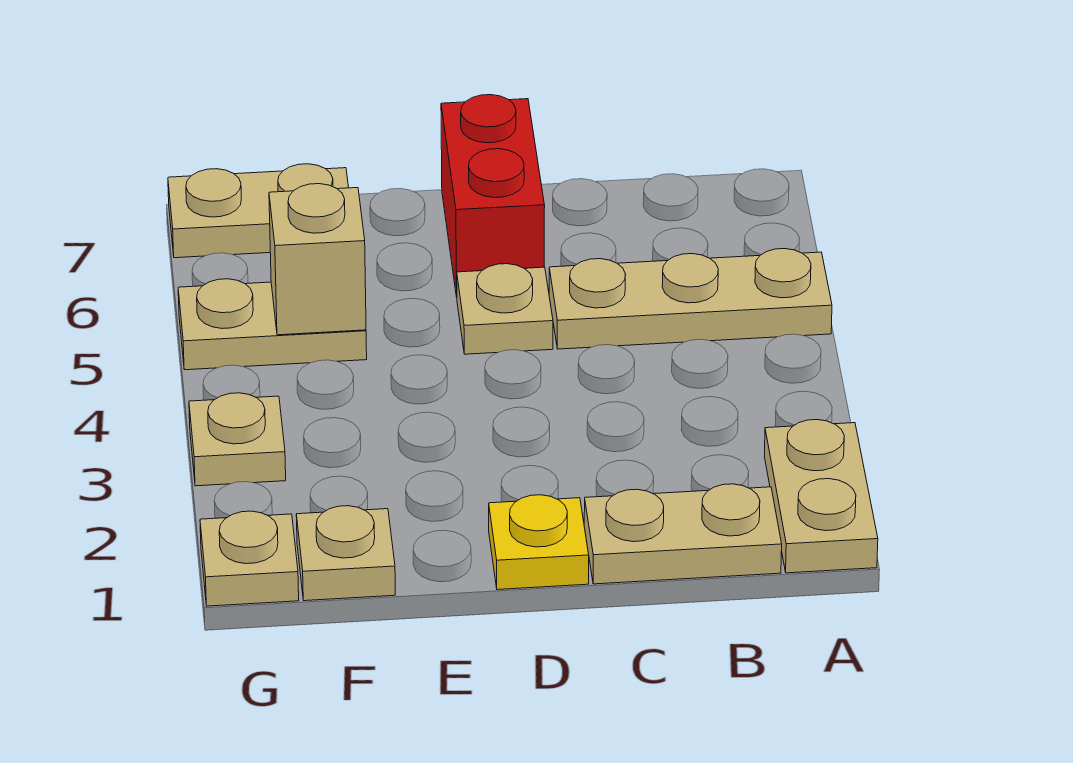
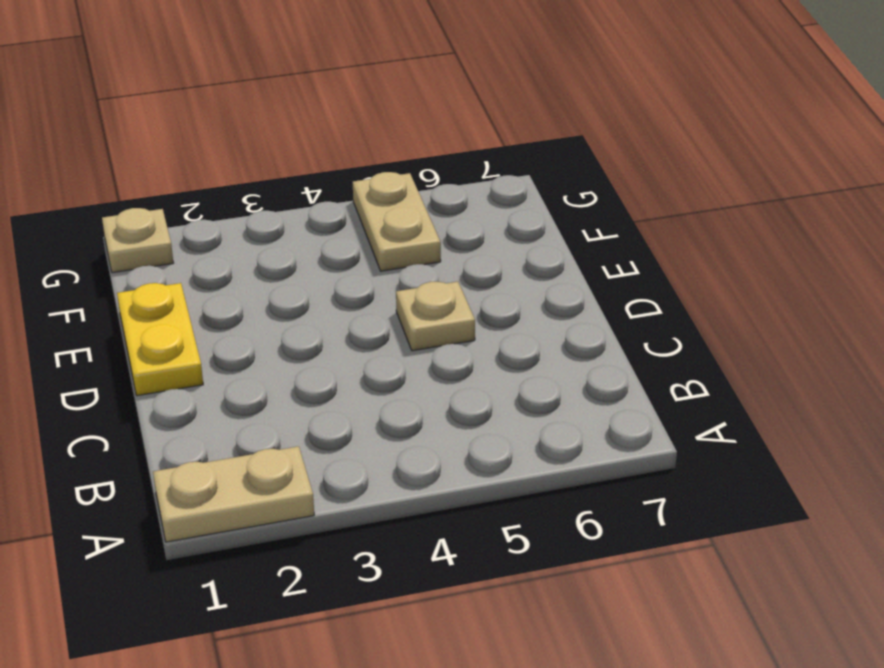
yellow 1x2 plate [117,283,203,396] -> yellow 1x1 plate [489,495,589,590]
none -> tan 1x3 plate [549,249,832,349]
none -> tan 1x2 plate [584,484,782,584]
none -> red 1x2 brick [441,95,545,297]

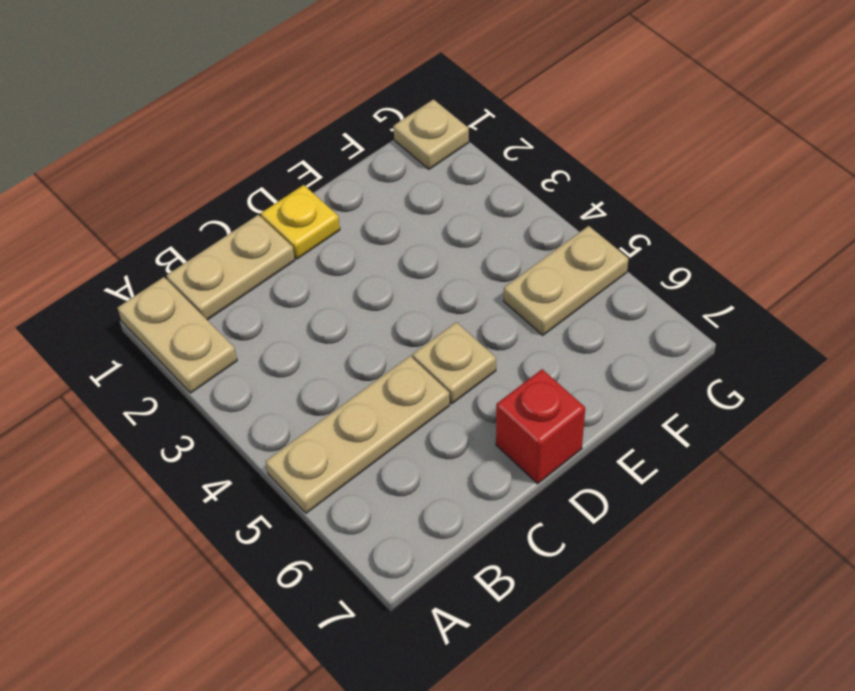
red 1x1 brick [496,369,585,484] -> red 1x2 brick [441,95,545,297]
none -> tan 1x1 plate [296,506,395,601]
none -> tan 1x2 plate [168,164,349,258]
none -> tan 1x1 plate [189,393,286,486]

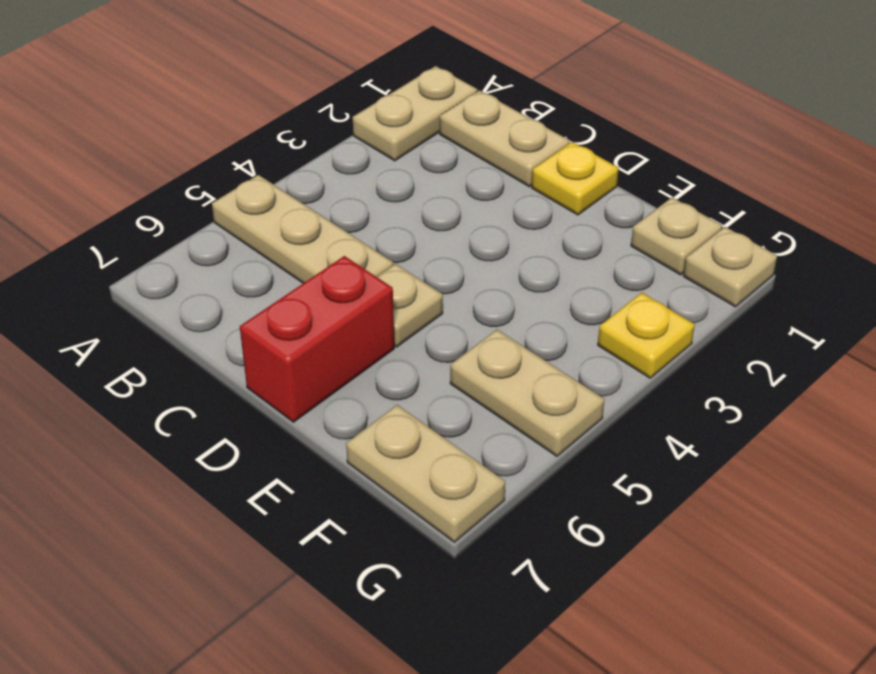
yellow 1x1 plate [598,293,695,378] -> tan 1x1 plate [189,393,286,486]
none -> tan 1x1 brick [269,184,366,335]

